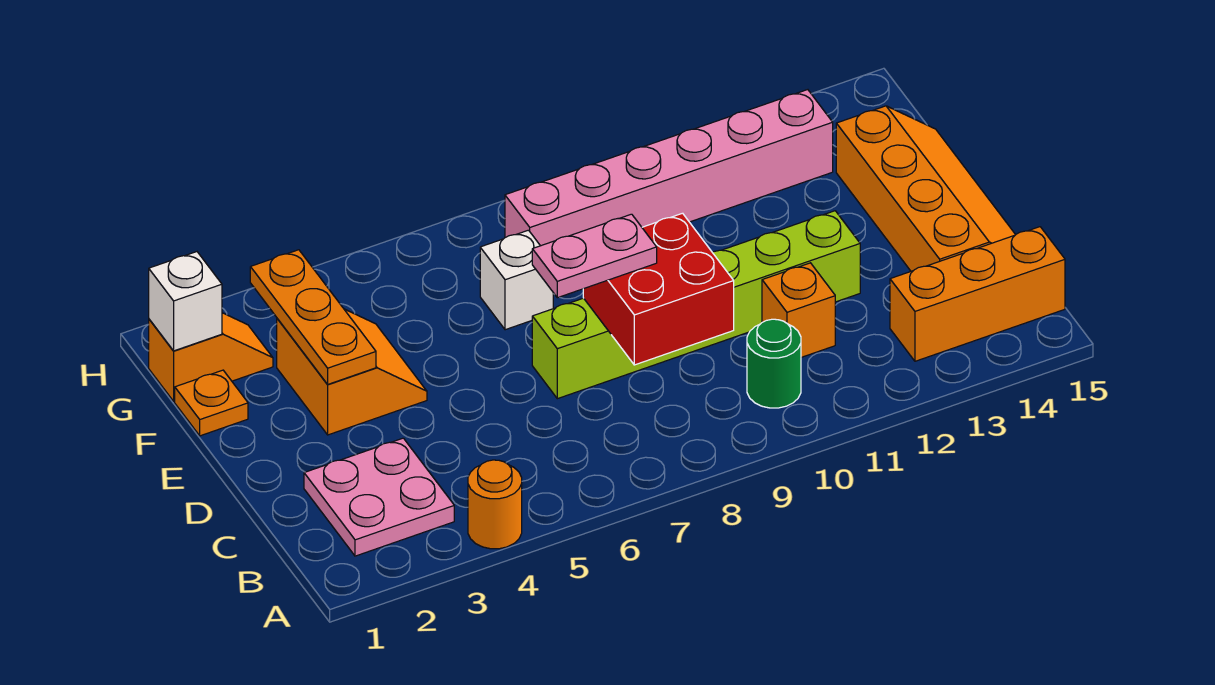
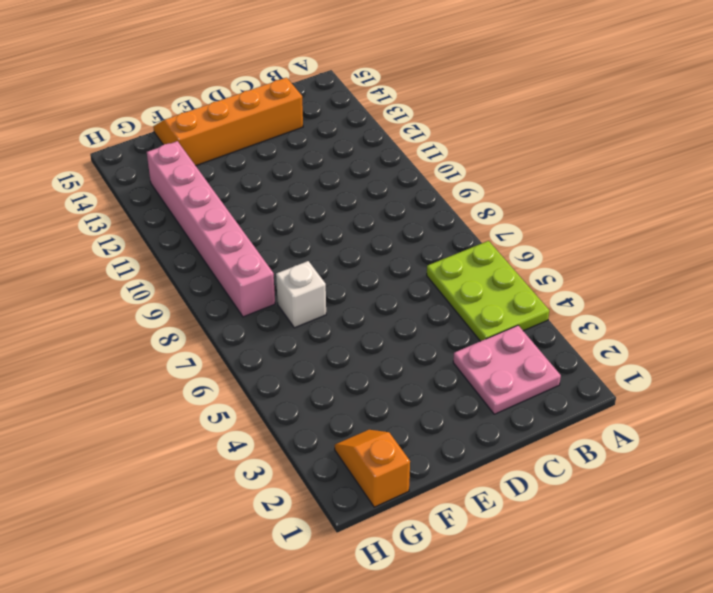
lime 2x3 plate [427,241,549,341] -> orange 1x1 round brick [468,460,522,549]
none -> green 1x1 round brick [747,319,801,408]
none -> orange 1x3 brick [890,227,1065,361]
none -> orange 1x1 brick [762,263,835,357]

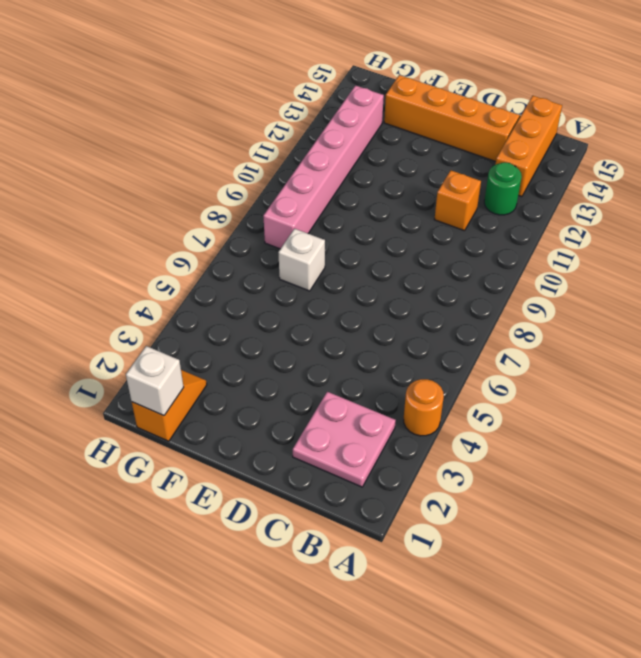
green 1x1 round brick [484,162,522,215] -> green 1x1 round brick moved to [747,319,801,408]
none -> lime 1x6 brick [532,211,860,399]
none -> orange 2x2 slope [277,309,427,435]
none -> orange 1x1 plate [175,370,248,436]

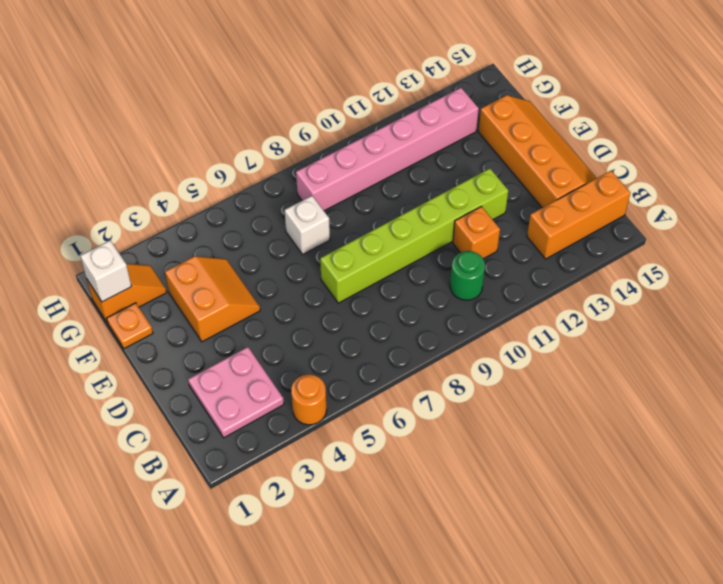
none -> red 2x2 brick [583,213,734,365]
none -> orange 1x3 plate [250,250,376,384]
none -> pink 1x2 plate [532,214,657,298]

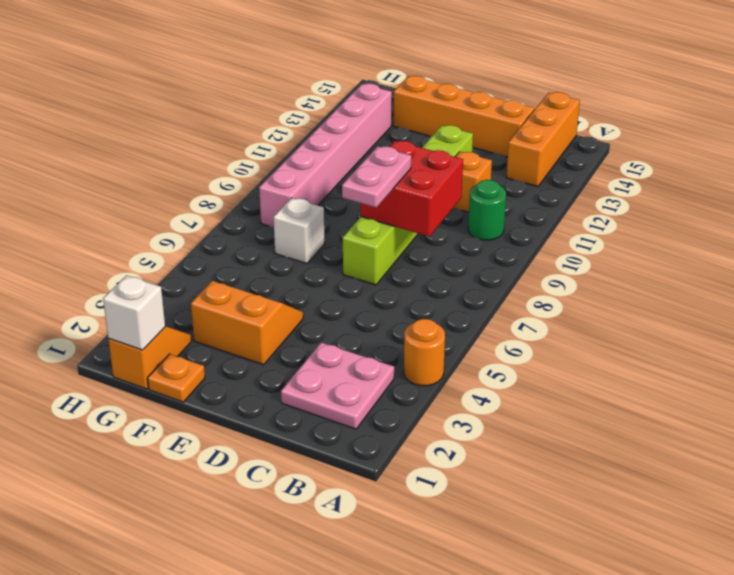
none -> orange 1x3 plate [250,250,376,384]

